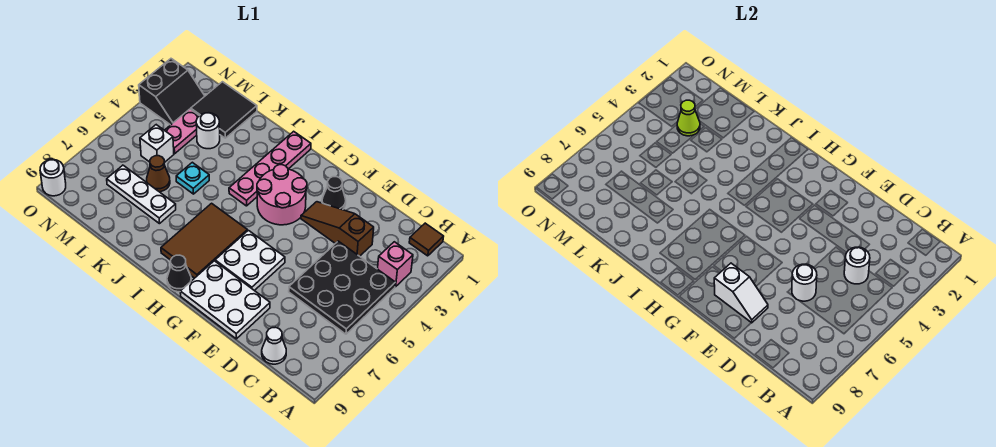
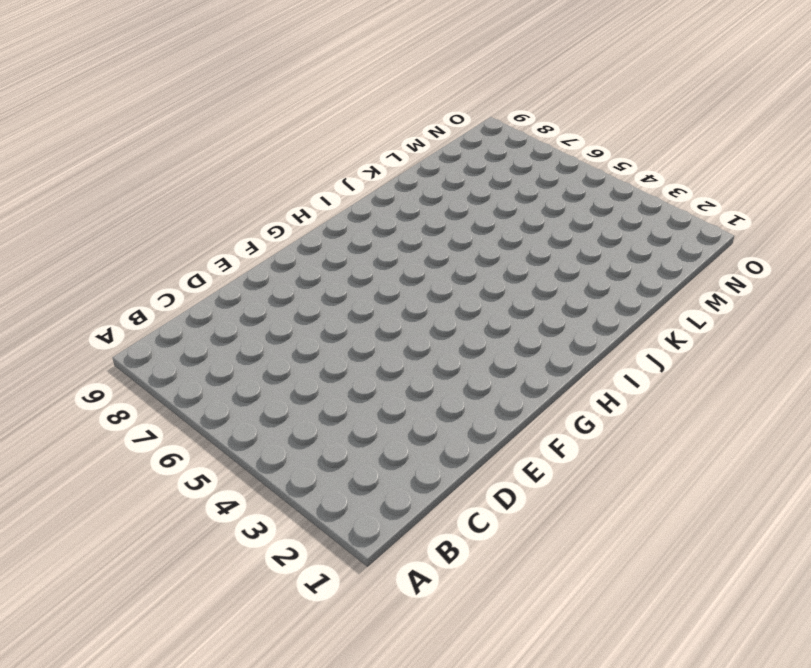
none -> brown 1x1 tile [409,223,444,256]
none -> pink 1x1 brick [378,242,413,287]
none -> black 3x3 plate [289,241,395,334]

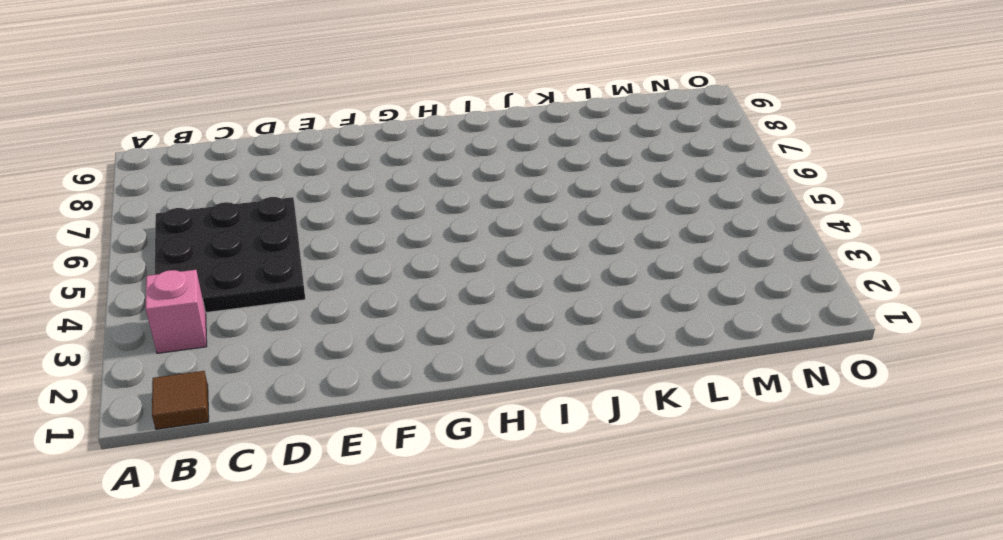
none -> white 1x1 cone [262,327,286,364]
none -> brown 1x3 slope [301,202,374,256]
none -> white 2x3 plate [180,261,270,339]

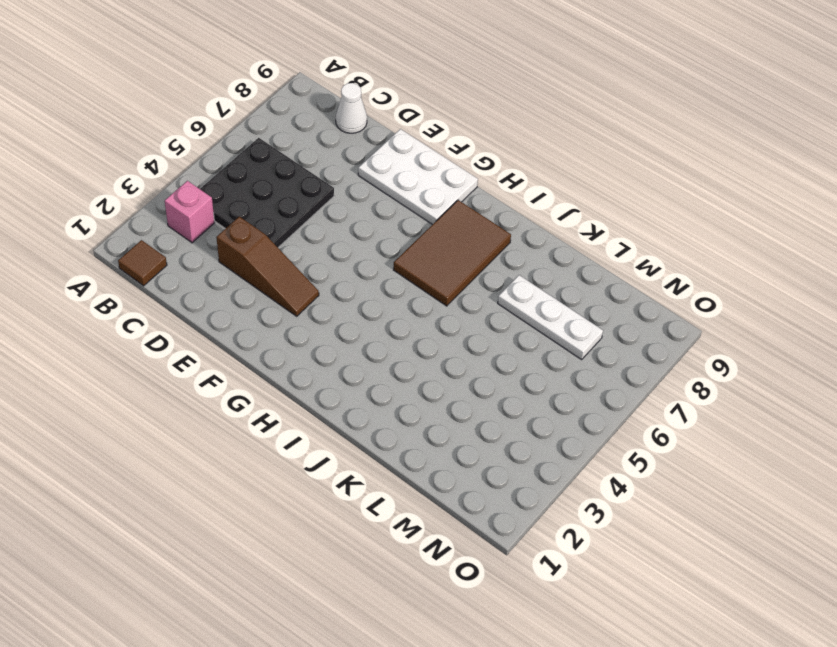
none -> black 1x1 cone [322,177,346,210]
none -> white 2x2 plate [215,230,285,291]
none -> pink 2x2 round brick [257,165,307,225]

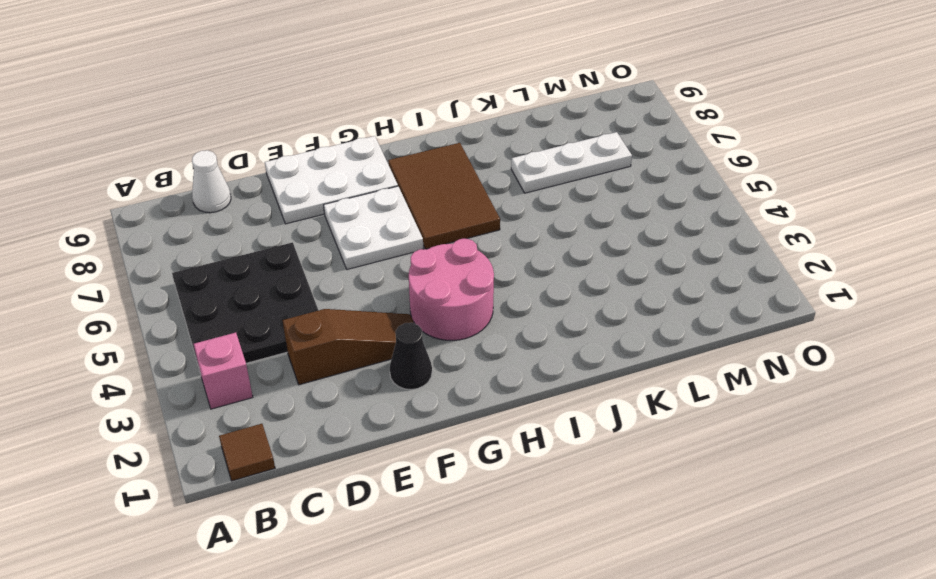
none -> black 1x1 cone [167,255,191,292]
none -> pink 1x4 plate [229,131,311,206]
none -> cyan 1x1 plate [176,162,209,194]

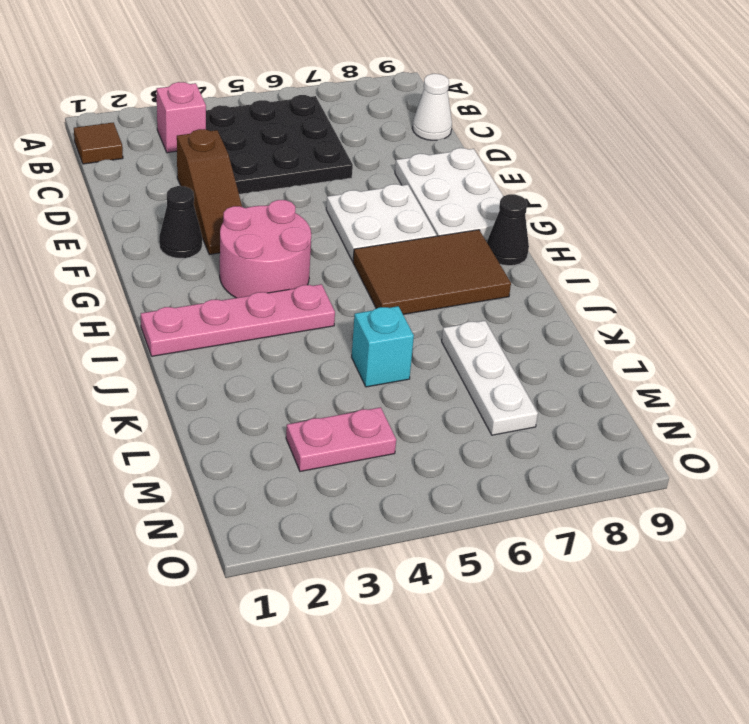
cyan 1x1 brick [352,306,414,387] -> cyan 1x1 plate [176,162,209,194]
none -> black 2x2 tile [191,82,257,138]
none -> white 1x1 round brick [196,113,220,149]
none -> brown 1x1 cone [147,156,170,192]

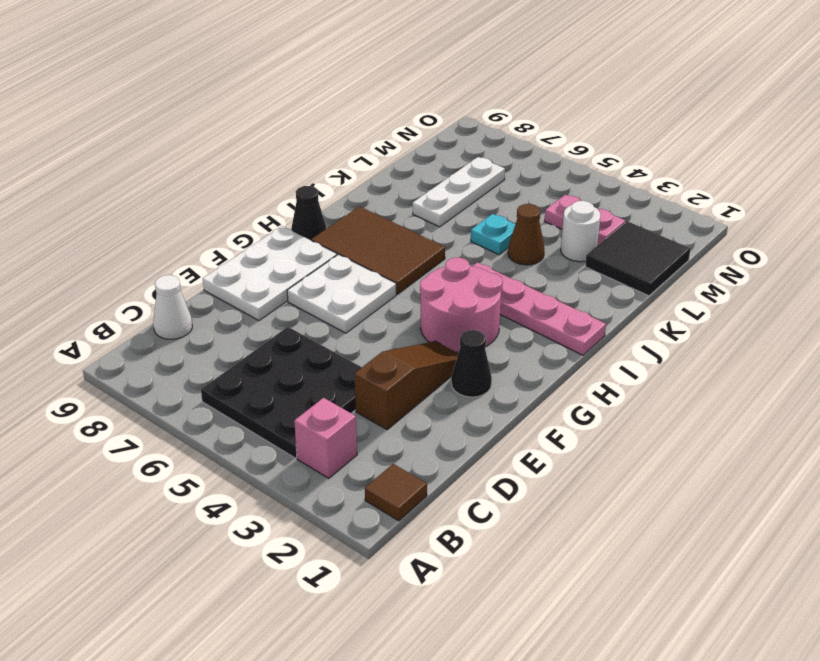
brown 1x1 cone [508,204,544,265] -> brown 1x1 cone moved to [147,156,170,192]
none -> white 1x1 brick [140,125,174,163]
none -> black 2x2 slope [139,59,205,125]
none -> white 1x1 round brick [40,160,66,196]

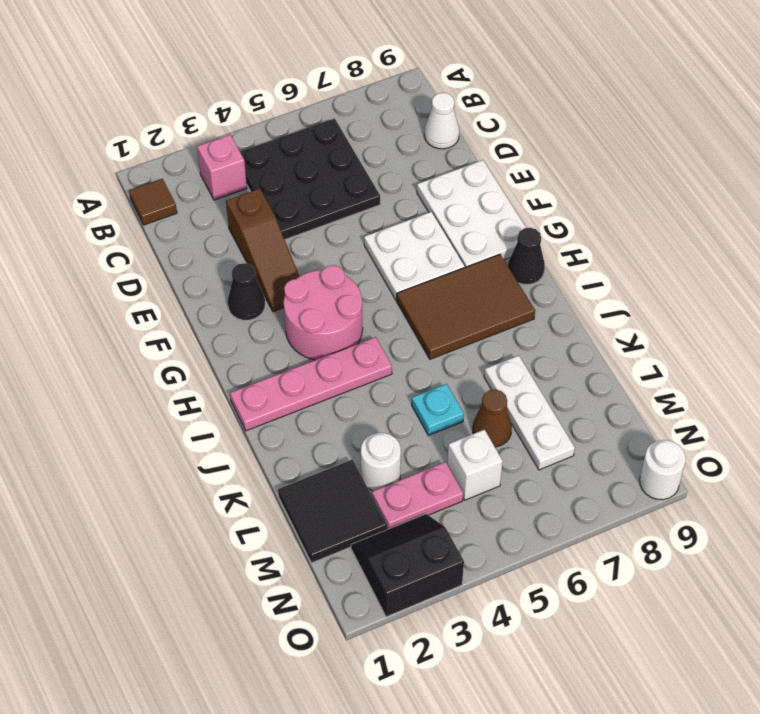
none -> white 1x1 round brick [844,247,870,284]
none -> white 1x1 round brick [792,264,817,301]
none -> white 1x2 slope [714,263,768,323]

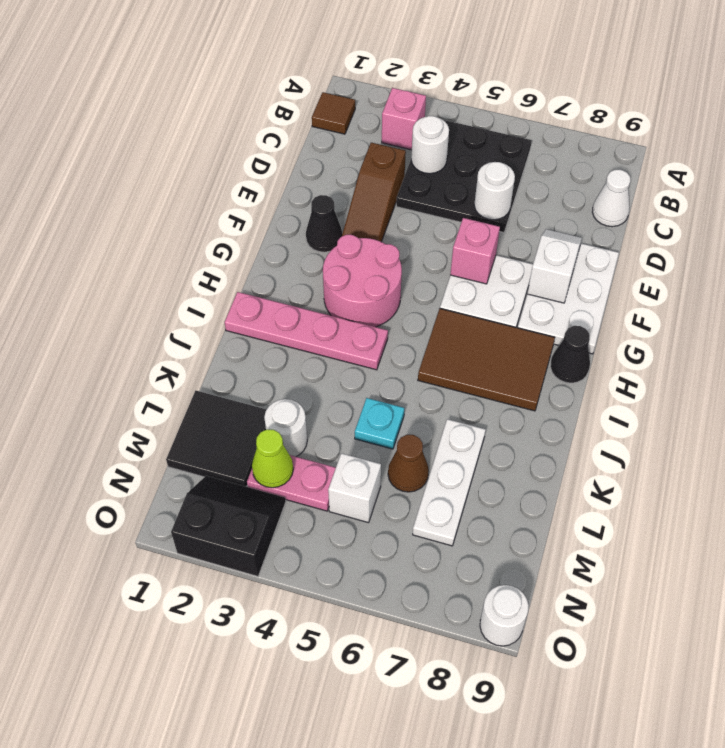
pink 1x1 brick [450,218,500,284] -> none

